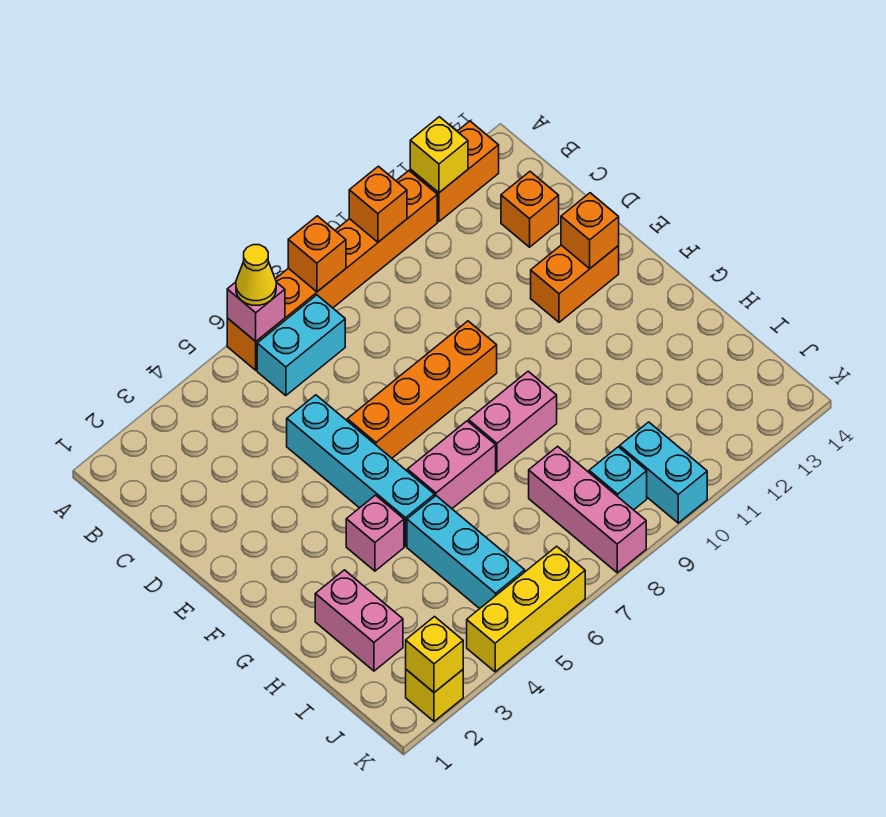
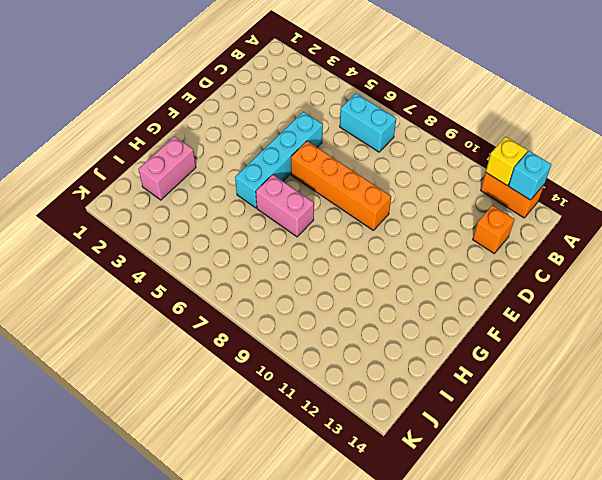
cyan 1x1 brick [509,151,551,200] -> cyan 1x1 brick moved to [589,447,647,510]
none -> orange 1x6 brick [227,171,437,370]
none -> orange 1x2 brick [531,245,619,322]
none -> pink 1x1 brick [346,495,404,571]

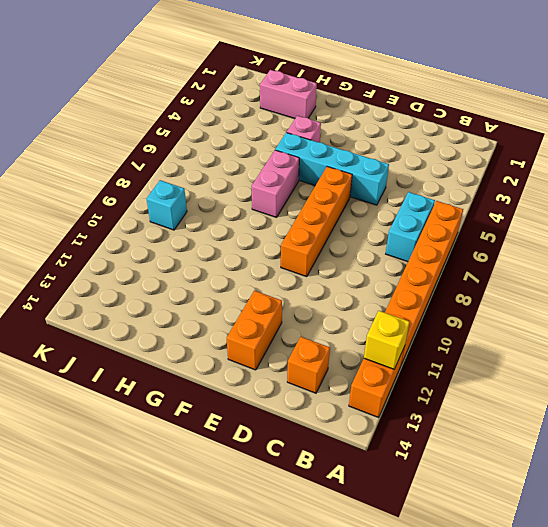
none -> pink 1x2 brick [469,371,557,472]
none -> cyan 1x3 brick [407,496,525,609]
none -> pink 1x3 brick [529,446,646,573]

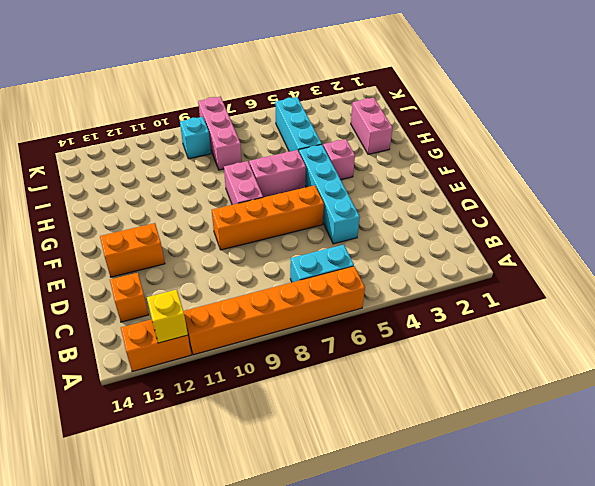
pink 1x2 brick [224,161,263,205] -> pink 1x2 brick turned to [469,371,557,472]
none -> cyan 1x2 brick [620,422,707,523]
none -> yellow 1x1 brick [406,670,463,721]
none -> yellow 1x3 brick [467,546,585,672]

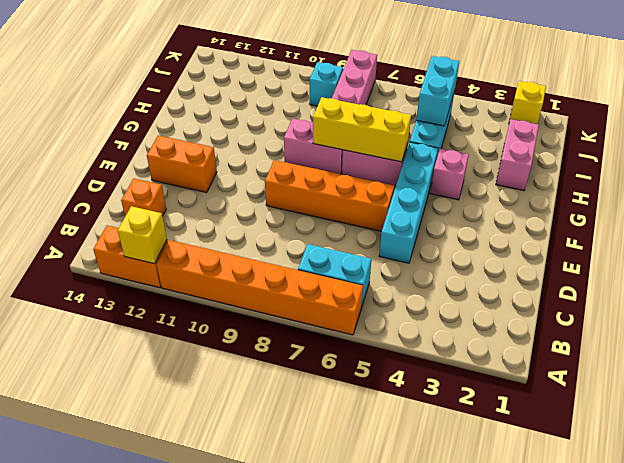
yellow 1x3 brick [313,97,411,162] -> yellow 1x3 brick moved to [467,546,585,672]
cyan 1x2 brick [416,56,460,126] -> cyan 1x2 brick moved to [620,422,707,523]
none -> pink 1x1 brick [227,282,285,341]
none -> orange 1x1 brick [288,216,346,292]
none -> orange 1x1 brick [349,166,407,242]

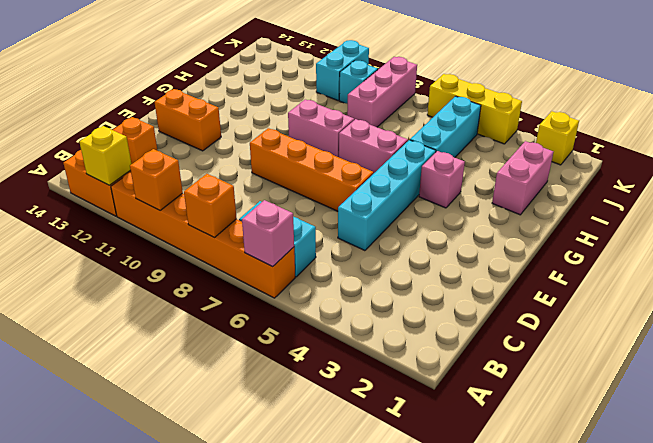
none -> orange 1x1 brick [561,193,619,268]
none -> yellow 1x1 brick [406,617,463,692]
none -> yellow 1x1 cone [236,245,276,305]

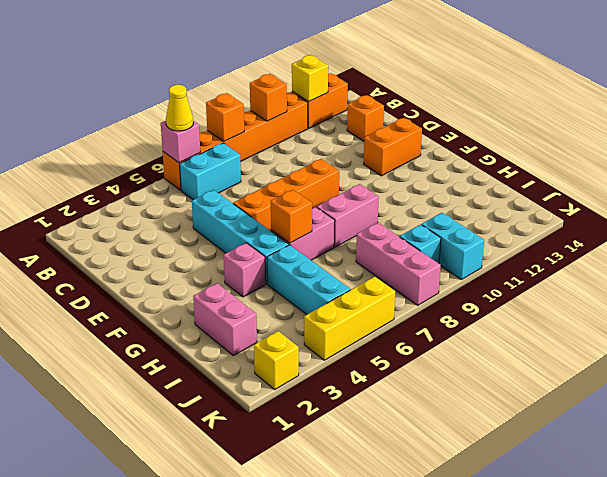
orange 1x1 brick [271,190,312,243] -> orange 1x1 brick moved to [561,193,619,268]
none -> yellow 1x1 brick [406,617,463,692]

